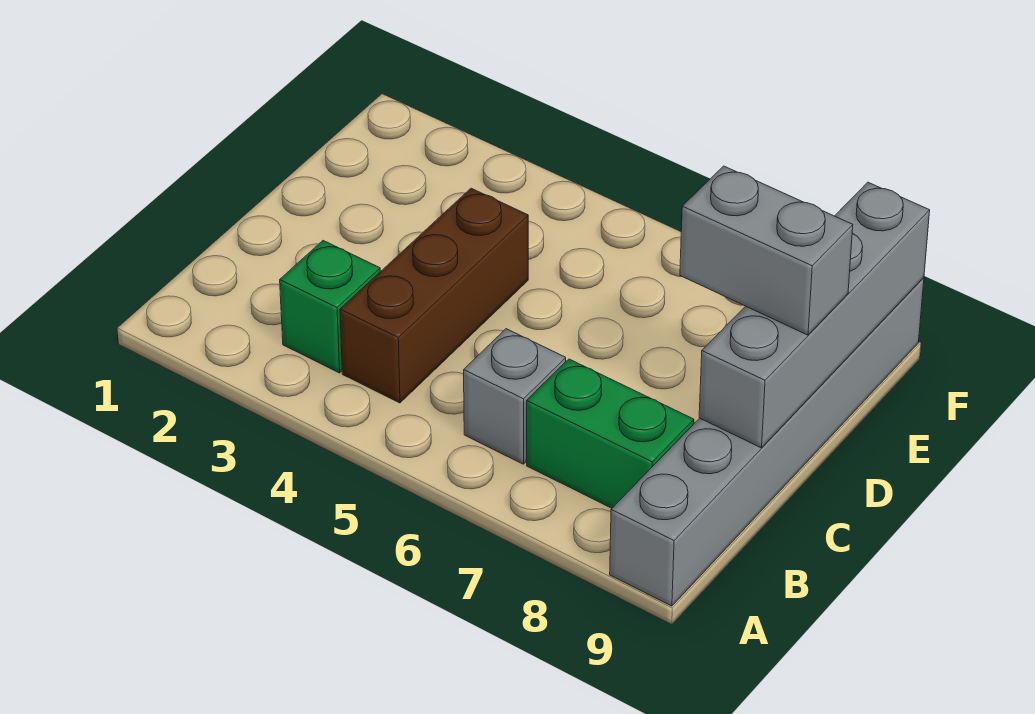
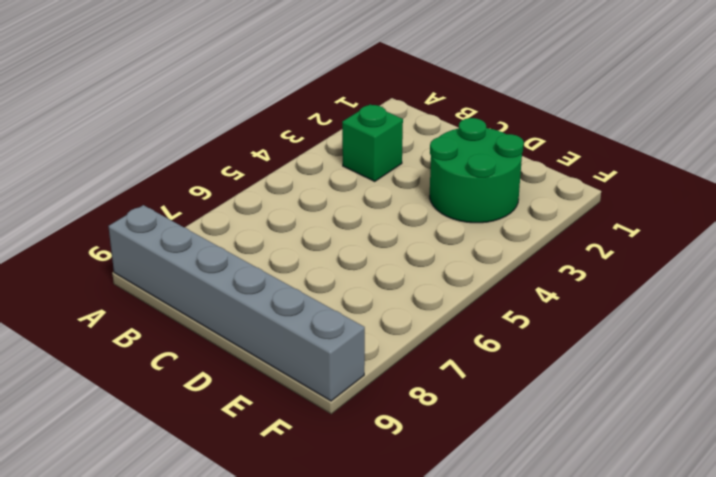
green 2x2 round brick [430,118,524,223] -> none
none -> brown 1x3 brick [340,188,528,403]
none -> grey 1x1 brick [464,329,566,464]

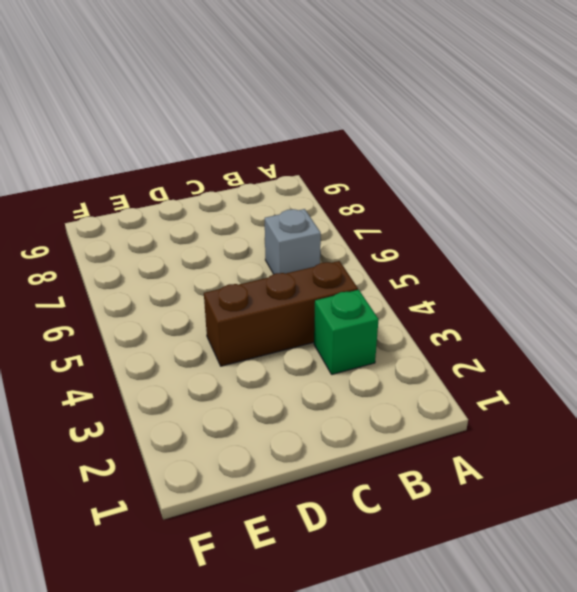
none -> grey 1x6 brick [610,278,924,606]
none -> green 1x2 brick [527,359,694,508]

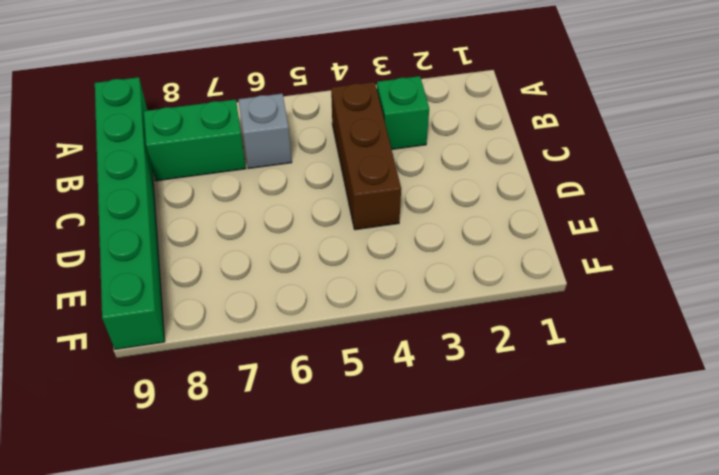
green 1x6 brick [95,77,165,349] -> grey 1x6 brick [610,278,924,606]
none -> grey 1x4 brick [699,182,930,448]
none -> grey 1x2 brick [680,166,853,335]

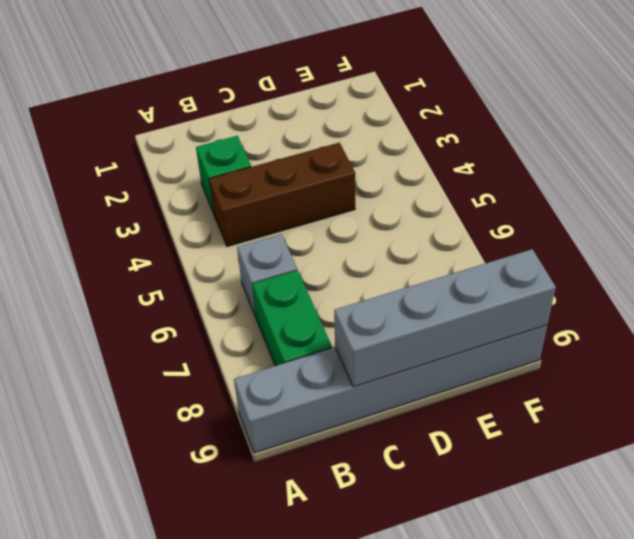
none -> grey 1x2 brick [680,166,853,335]

